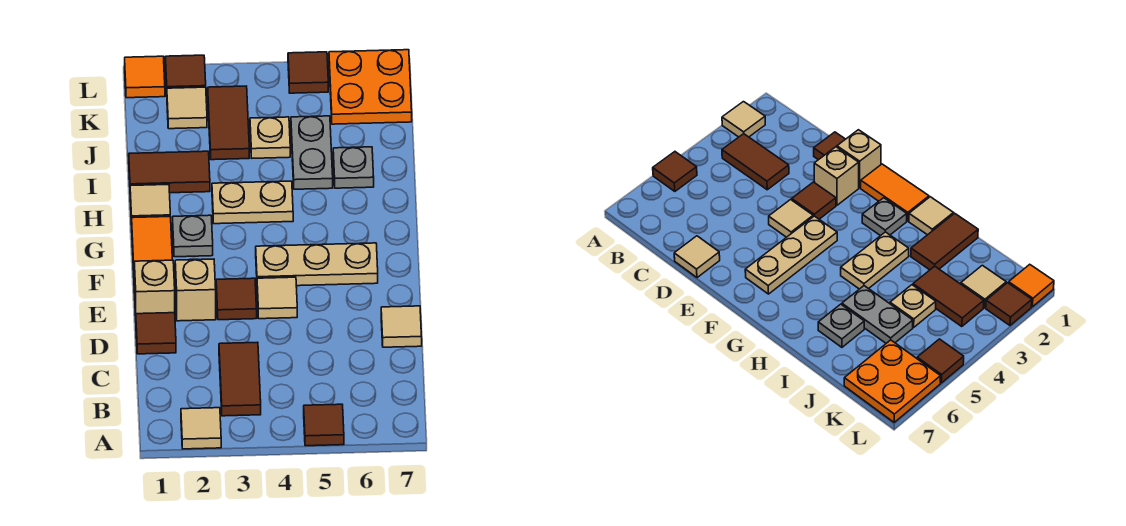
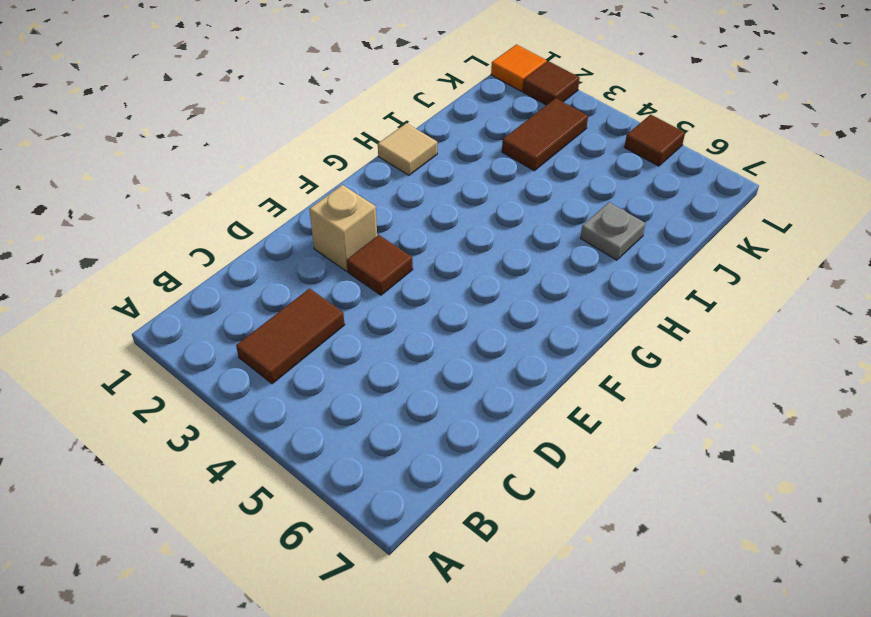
none -> tan 1x1 tile [181,408,221,449]
none -> brown 1x1 tile [304,404,344,446]
none -> brown 1x1 tile [136,313,176,354]

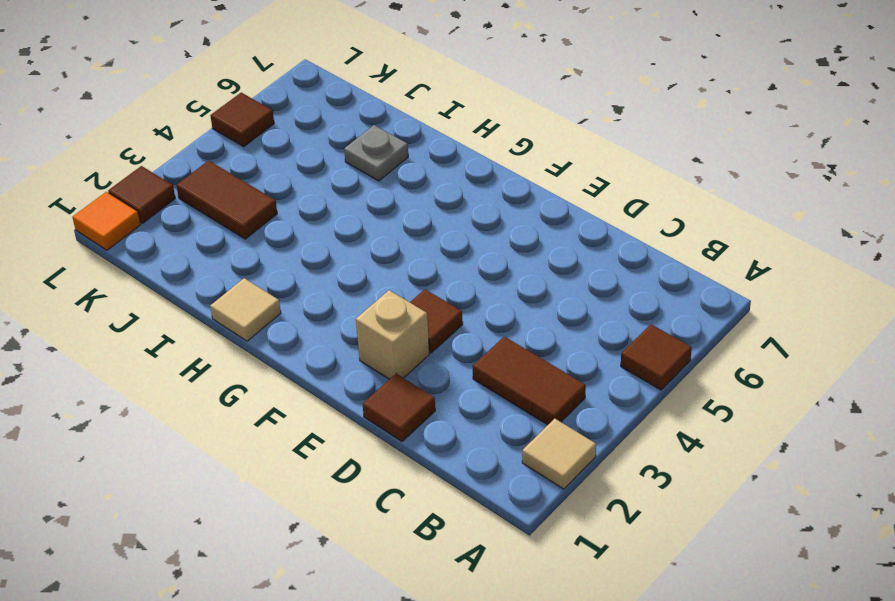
none -> tan 1x1 tile [381,306,422,347]
none -> tan 1x1 brick [134,260,175,316]
none -> tan 1x1 tile [257,277,297,319]

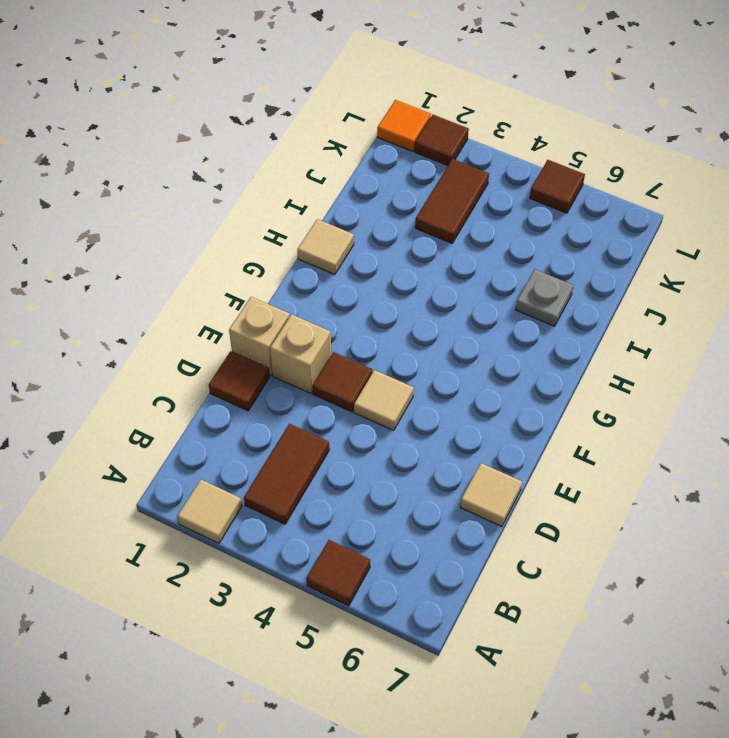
none -> orange 1x2 tile [132,217,172,270]
none -> tan 1x3 plate [256,243,378,286]
none -> grey 1x1 plate [173,215,213,257]

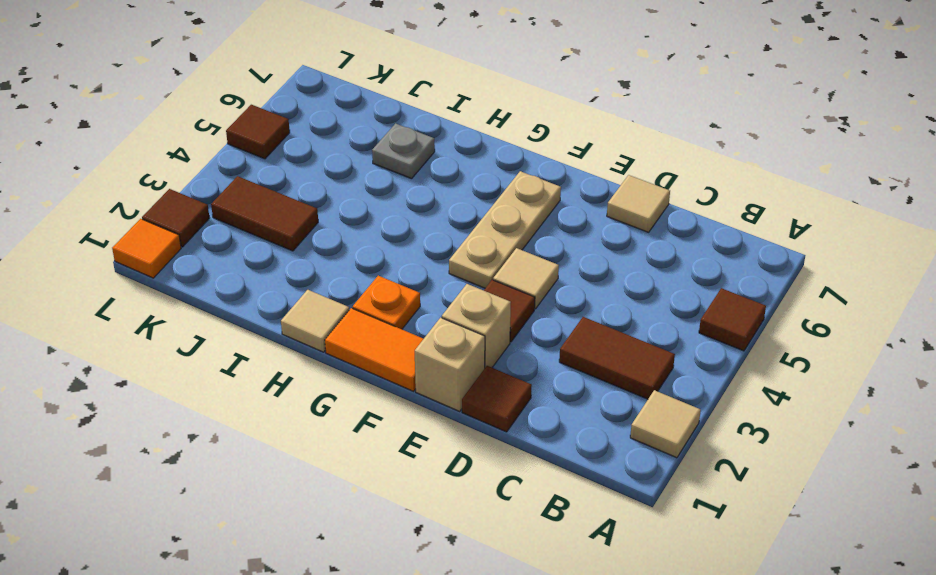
orange 1x1 plate [353,276,420,329] -> grey 1x1 plate [173,215,213,257]
none -> tan 1x2 plate [212,181,293,224]
none -> brown 1x2 tile [129,151,210,193]
none -> grey 1x2 plate [291,116,333,189]

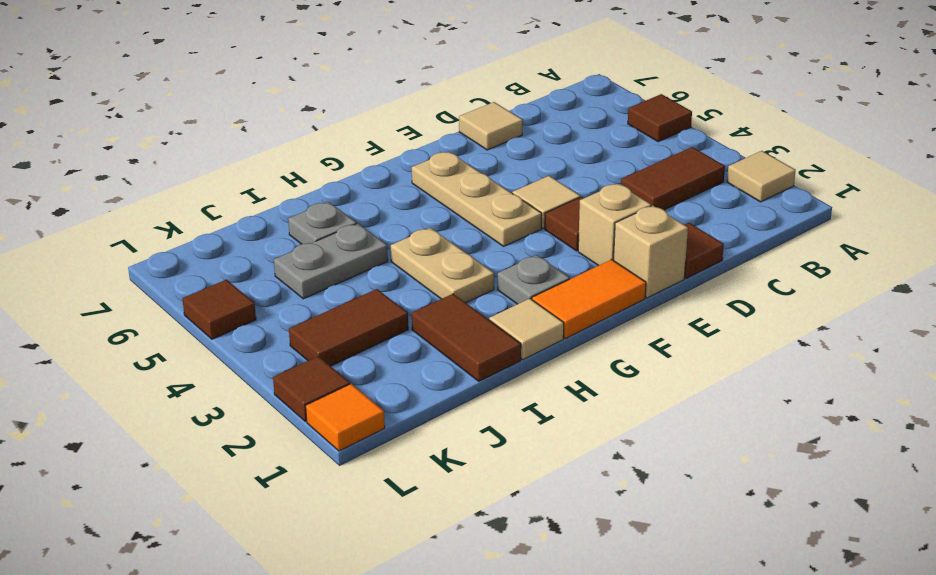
none -> tan 1x1 plate [250,117,290,158]
none -> tan 1x1 tile [167,87,207,129]
none -> orange 2x2 plate [329,50,412,124]

